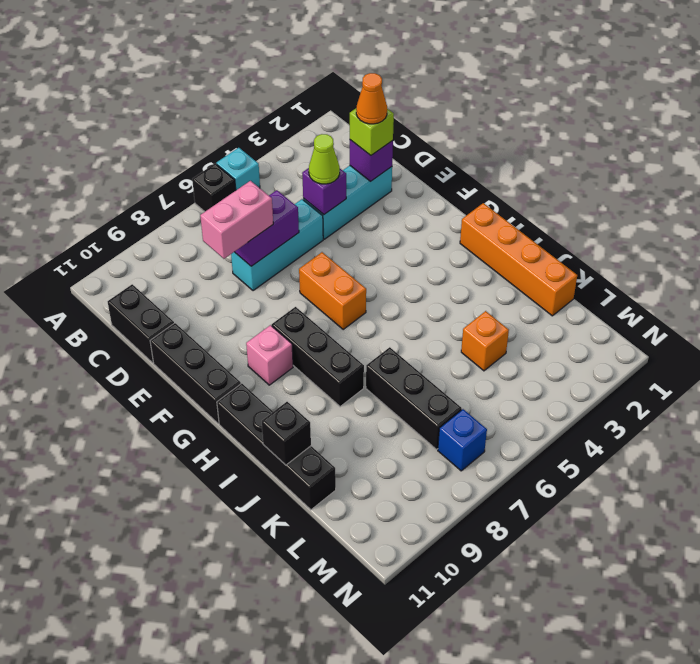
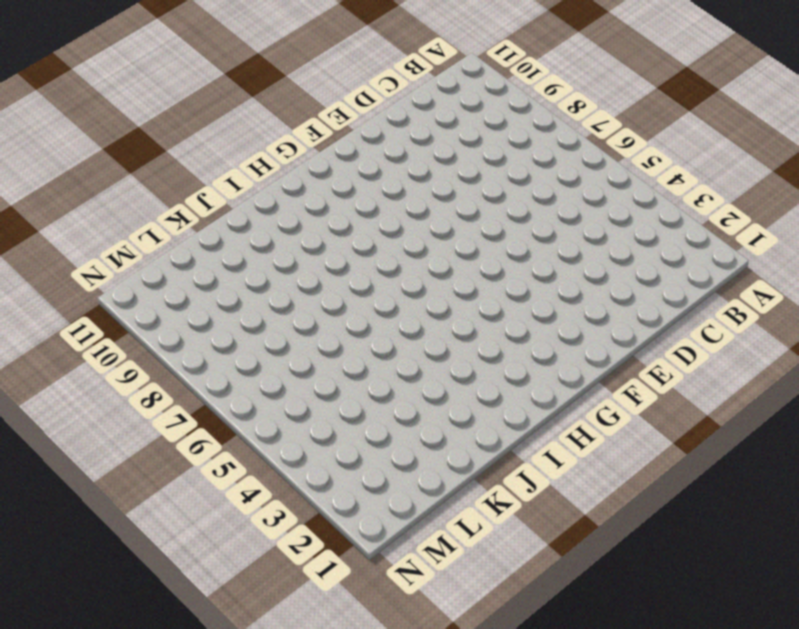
none -> cyan 1x1 brick [216,148,260,190]
none -> black 1x1 brick [192,164,236,212]
none -> black 1x2 brick [108,284,174,363]

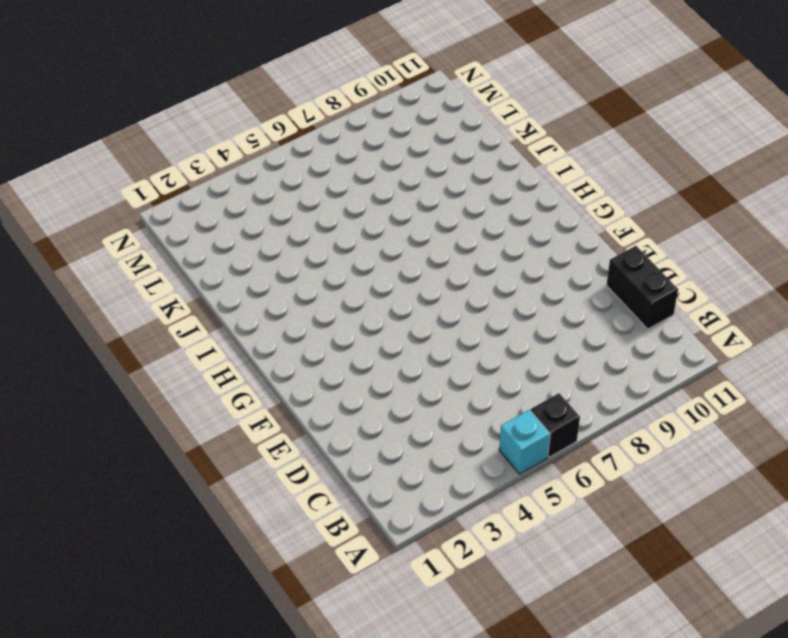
none -> cyan 1x3 brick [303,166,392,239]
none -> cyan 1x3 brick [231,199,323,291]
none -> black 1x3 brick [150,323,241,424]

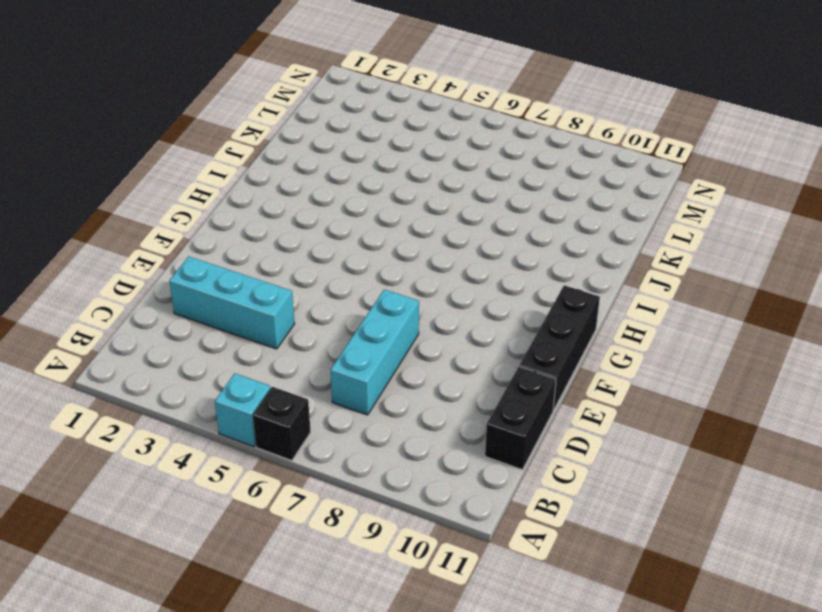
cyan 1x3 brick [331,290,419,415] -> cyan 1x3 brick turned to [231,199,323,291]
none -> orange 1x2 brick [299,252,366,329]
none -> black 1x3 brick [272,307,364,407]
none -> pink 1x1 brick [246,325,293,385]

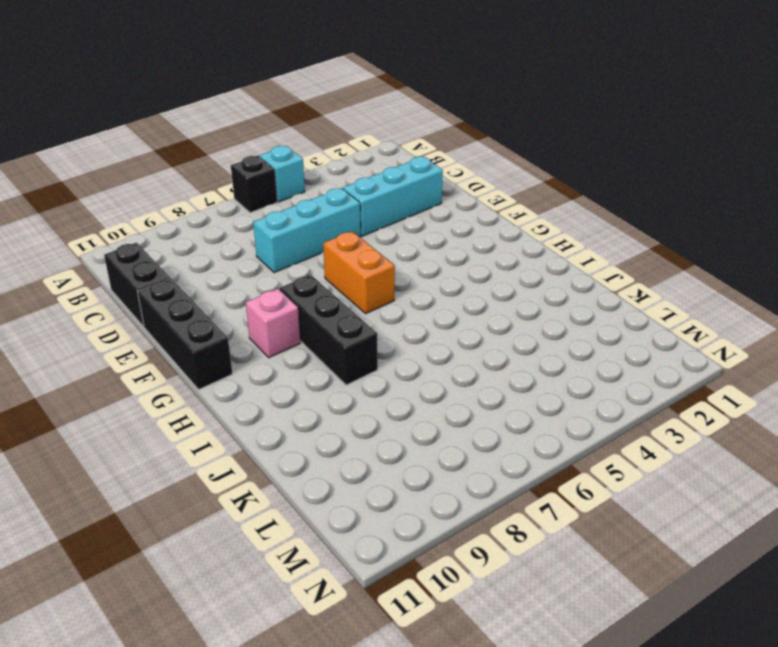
none -> orange 1x4 brick [460,203,577,316]
none -> black 1x4 brick [217,383,336,510]
none -> black 1x3 brick [366,347,462,449]

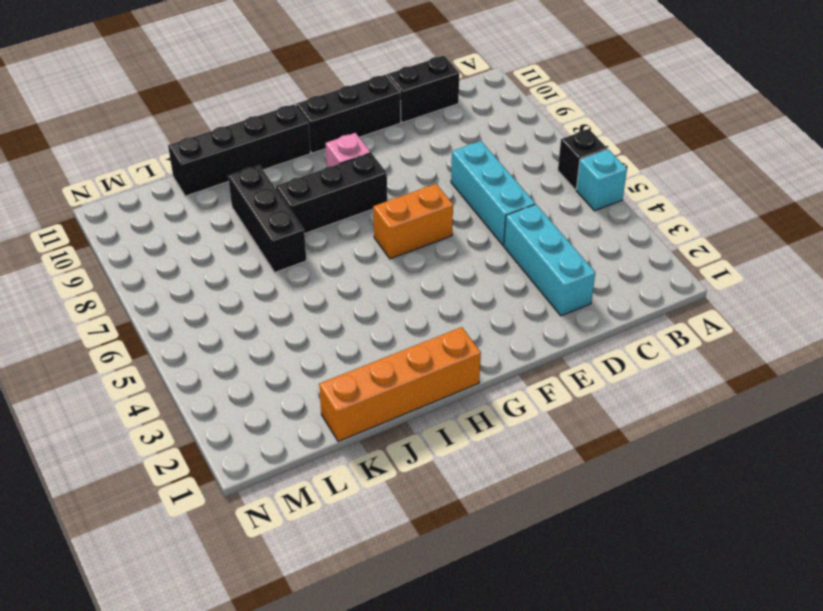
black 1x3 brick [228,165,306,272] -> black 1x3 brick turned to [366,347,462,449]
none -> orange 1x1 brick [461,311,509,371]
none -> blue 1x1 brick [438,409,487,471]
none -> purple 1x1 brick [350,140,393,181]

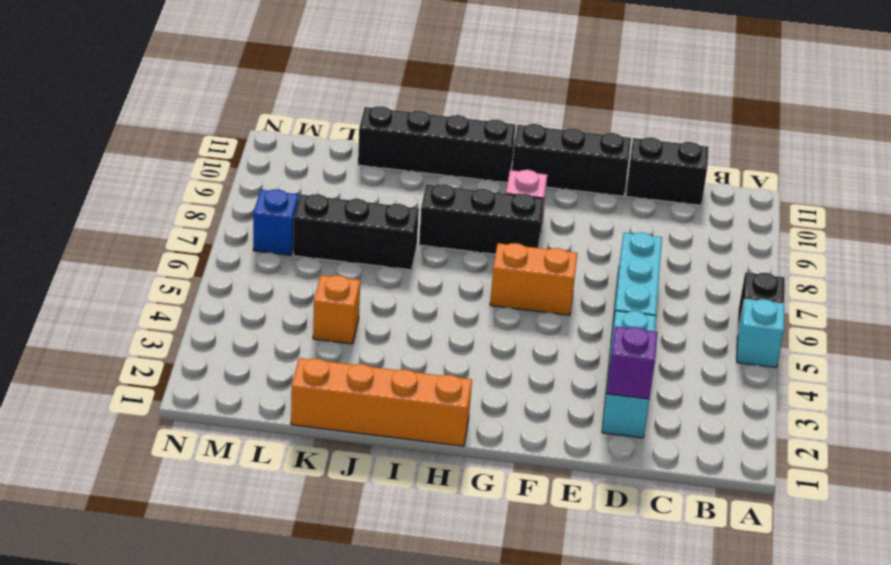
none -> purple 1x1 brick [302,168,346,214]
none -> purple 1x2 brick [235,190,299,266]
none -> black 1x1 brick [262,402,311,465]

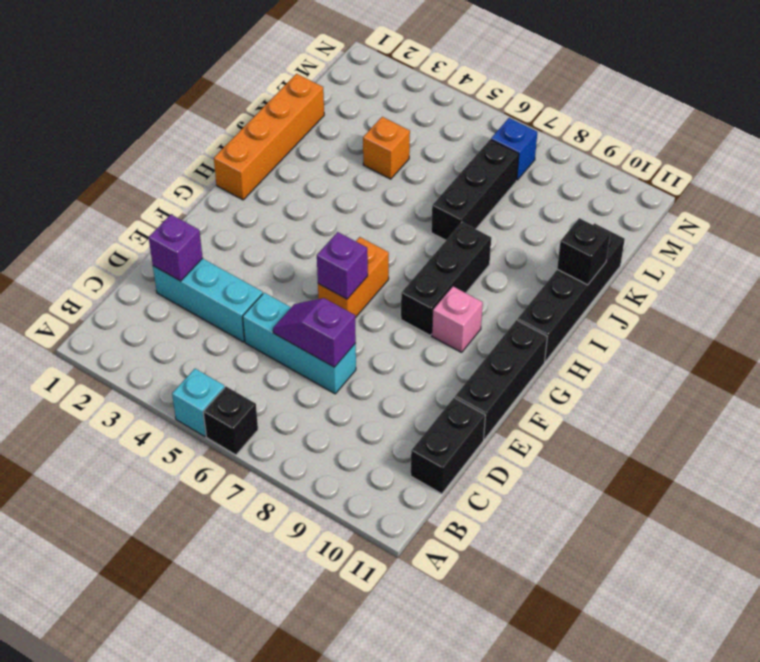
purple 1x2 slope [273,298,356,367] -> purple 1x2 brick [235,190,299,266]
purple 1x1 brick [317,232,368,299] -> purple 1x1 brick moved to [302,168,346,214]
none -> lime 1x1 brick [350,109,394,155]
none -> lime 1x1 cone [309,134,340,184]
none -> pink 1x2 brick [200,181,273,259]

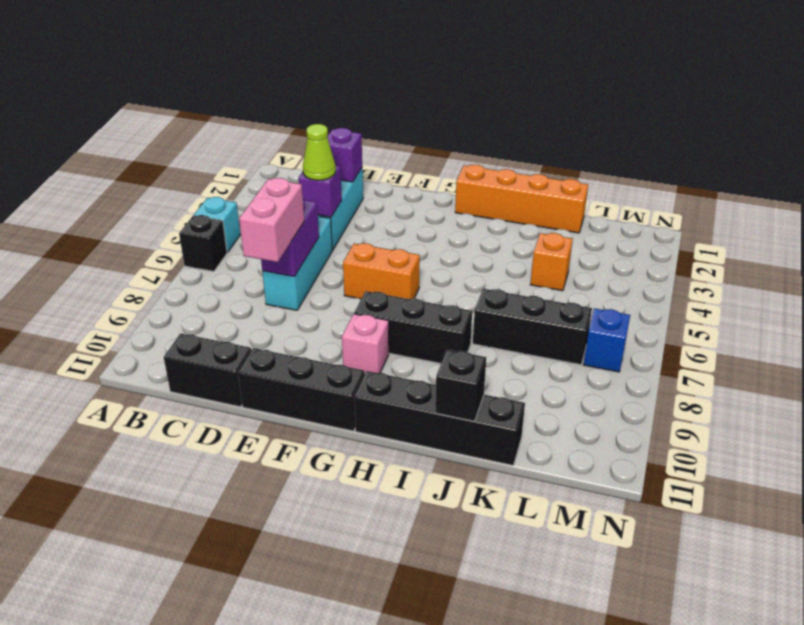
none -> lime 1x1 brick [350,109,394,155]
none -> orange 1x1 cone [356,73,387,124]

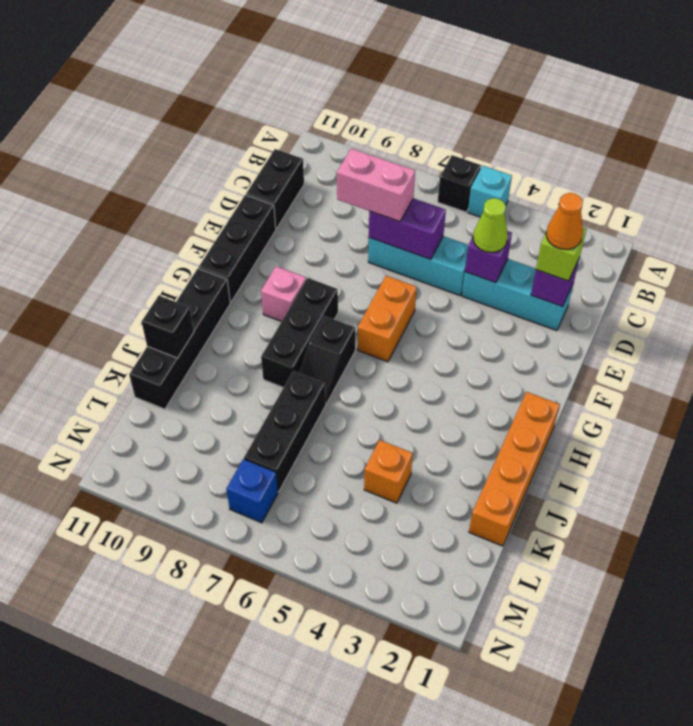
black 1x2 slope [300,316,355,404] -> none

